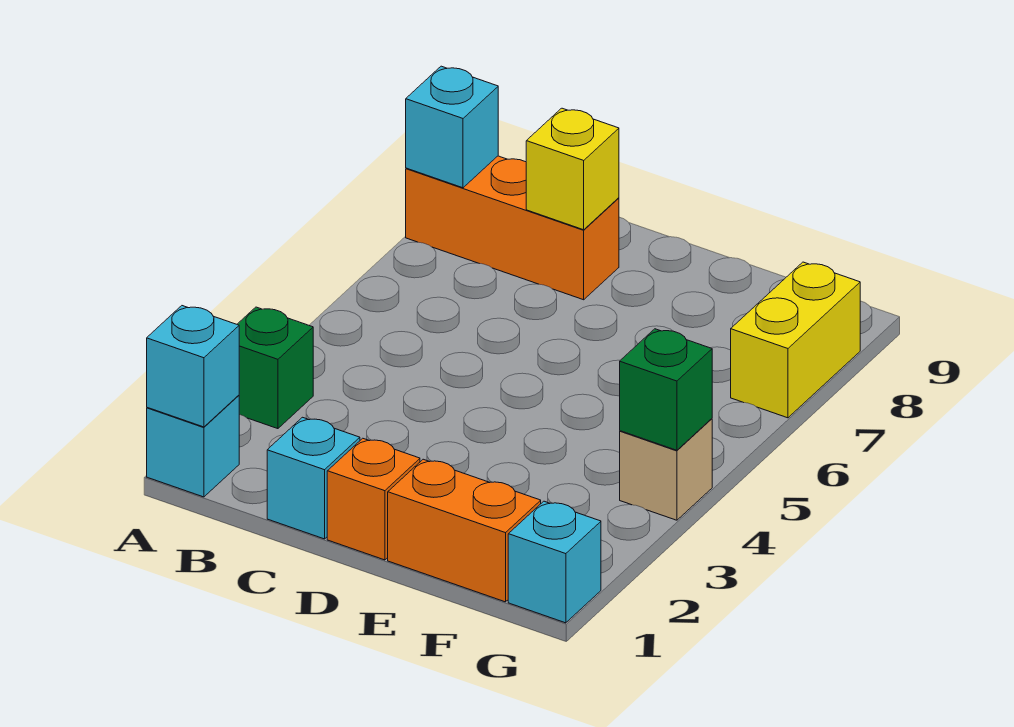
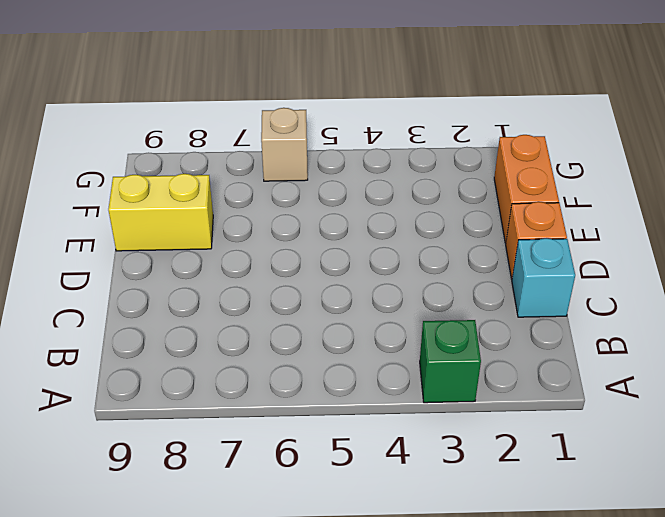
yellow 1x2 brick [108,174,213,251] -> yellow 1x2 brick moved to [731,262,860,418]
tan 1x1 brick [261,108,308,181] -> tan 1x1 brick moved to [620,419,712,520]
none -> cyan 1x1 brick [147,395,239,497]
none -> orange 1x3 brick [406,156,619,300]
none -> cyan 1x1 brick [508,501,601,623]

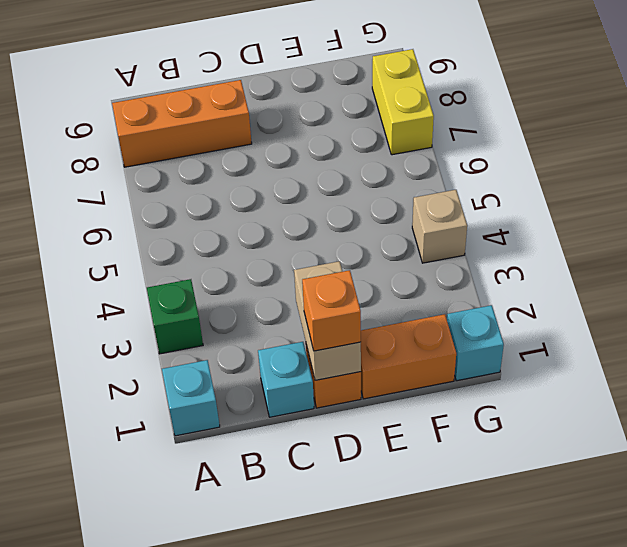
tan 1x2 brick [294,261,361,380] -> none
orange 1x1 brick [302,270,361,351] -> none
none -> cyan 1x1 brick [147,306,239,427]
none -> cyan 1x1 brick [406,66,498,188]
none -> yellow 1x1 brick [526,108,619,230]

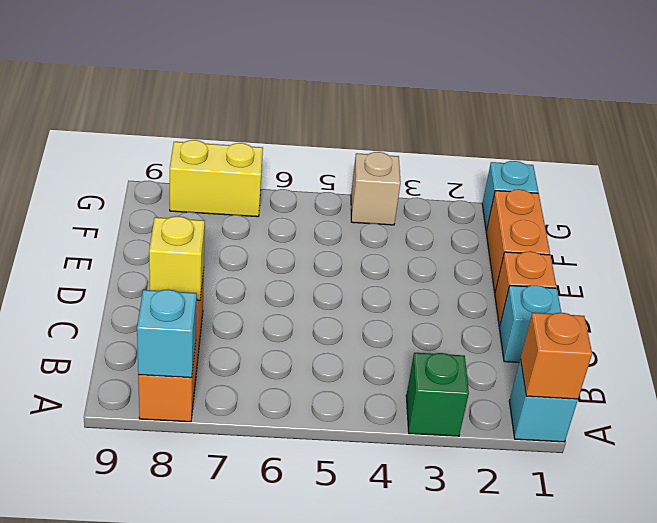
orange 1x1 brick [521,313,592,399] -> cyan 1x1 brick [147,306,239,427]
none -> green 1x1 brick [620,329,712,450]

